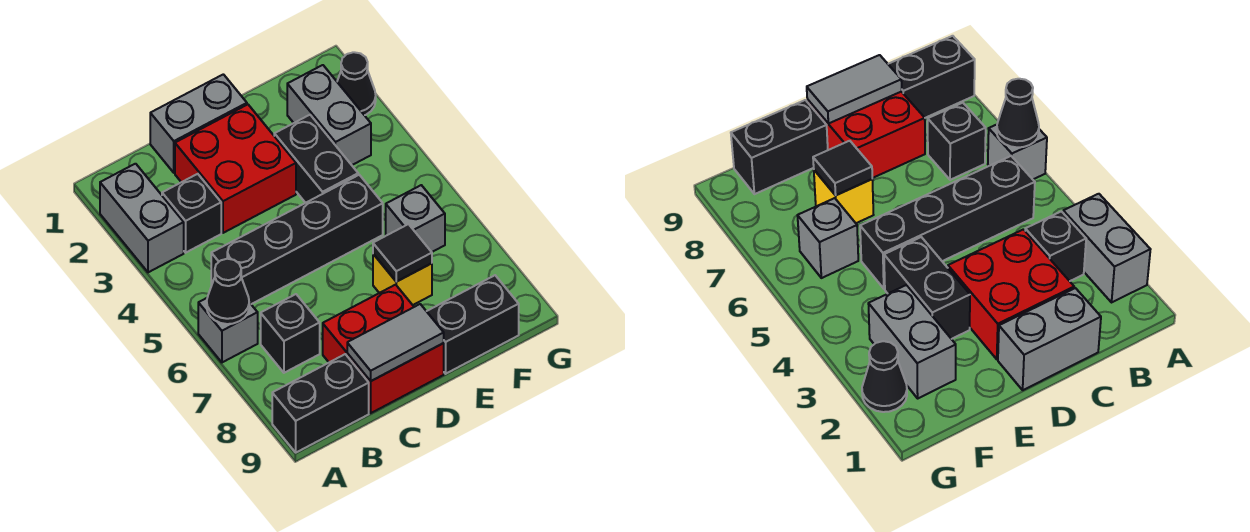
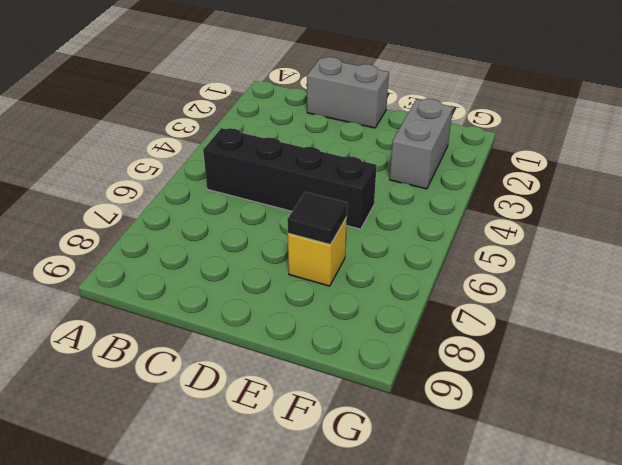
none -> grey 1x2 brick [100,164,184,272]
none -> grey 1x1 brick [198,298,258,362]
none -> black 1x2 brick [272,354,369,452]

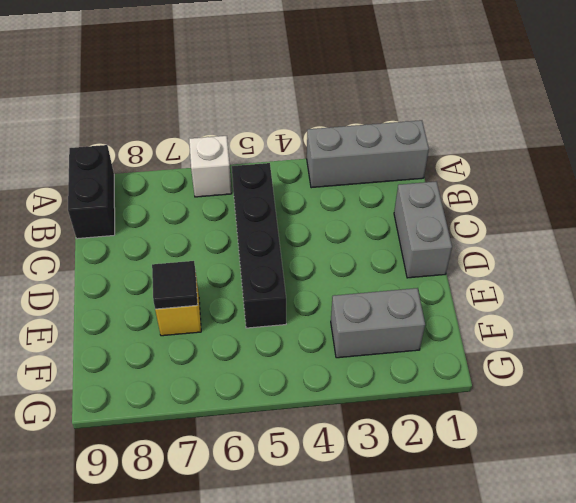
grey 1x3 brick [307,120,429,188] -> grey 1x2 brick [100,164,184,272]
white 1x1 brick [189,136,232,197] -> grey 1x1 brick [198,298,258,362]
none -> black 1x1 brick [162,174,221,253]
none -> black 1x1 brick [261,294,320,373]
none -> red 2x2 brick [175,105,296,233]

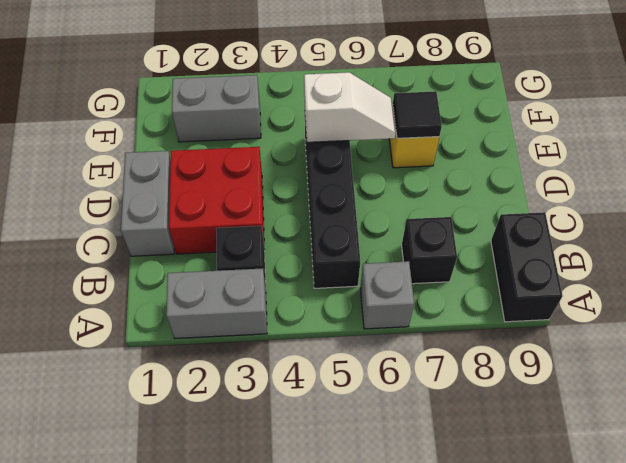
white 1x2 slope [304,72,395,142] -> none
none -> red 2x2 brick [323,285,444,413]
none -> black 1x2 brick [274,115,358,203]
none -> black 1x2 brick [427,275,519,374]

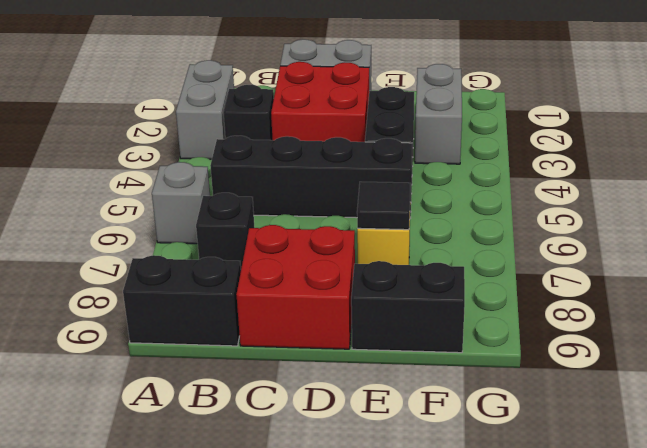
none -> grey 1x1 brick [386,185,445,252]
none -> black 1x1 cone [337,52,376,115]
none -> black 1x1 cone [207,259,249,324]

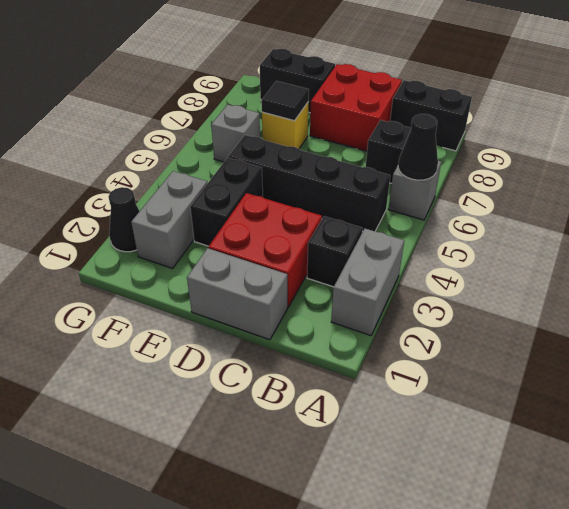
none -> grey 1x2 tile [347,304,444,381]

